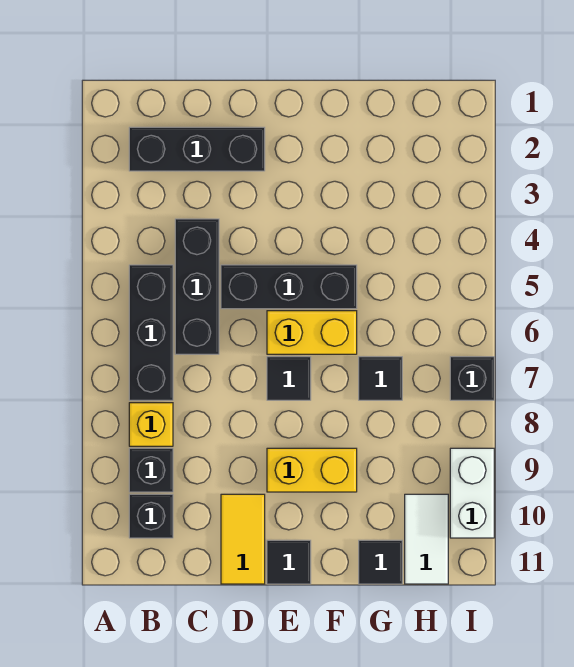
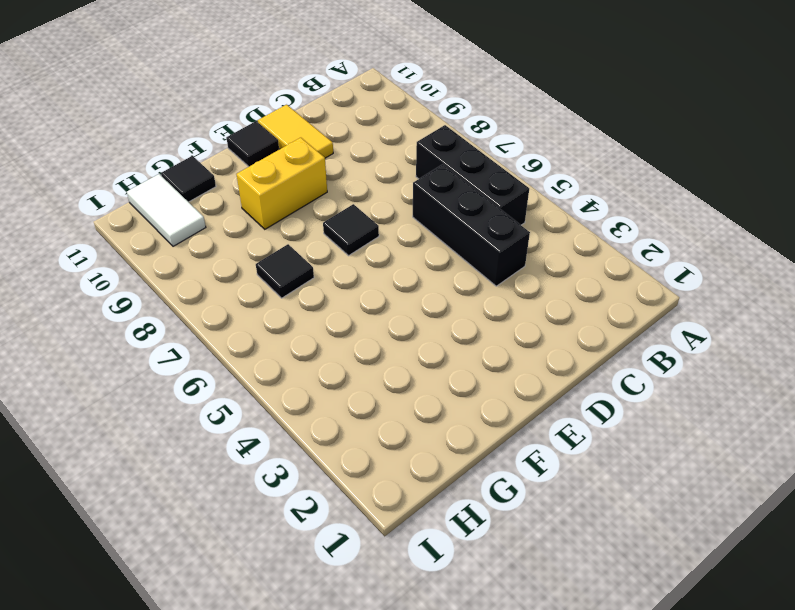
none -> black 1x3 brick [129,127,265,171]
none -> yellow 1x1 brick [129,403,173,446]
none -> black 1x1 brick [129,448,173,492]

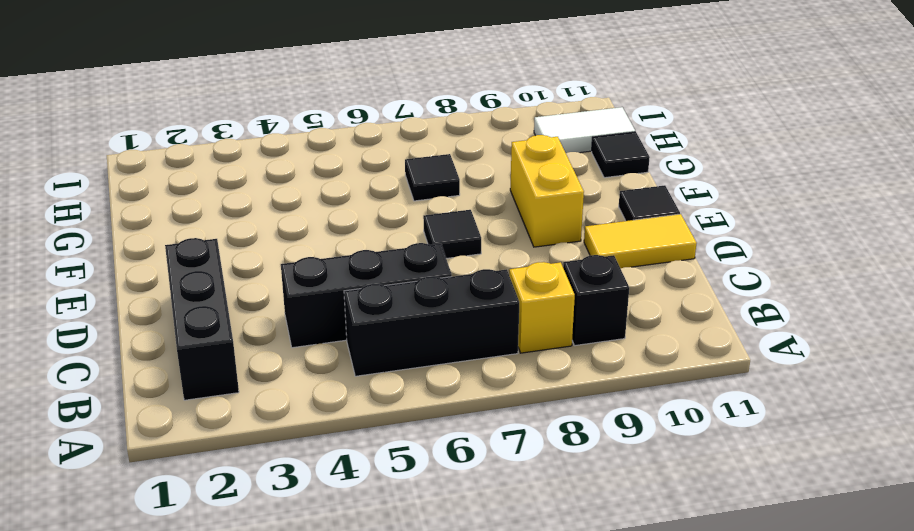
none -> black 1x1 brick [129,494,173,538]
none -> black 1x3 brick [221,265,357,309]
none -> yellow 1x2 brick [267,311,357,354]

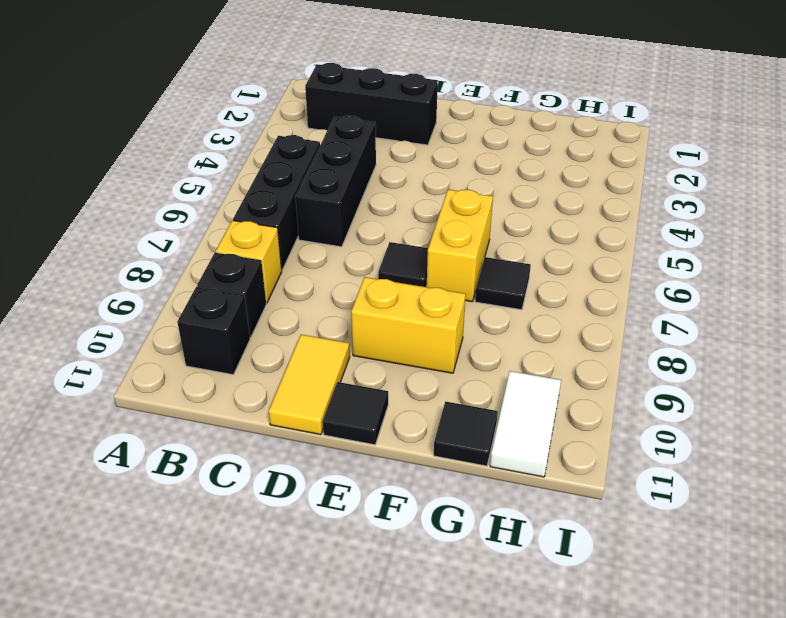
yellow 1x2 brick [427,190,493,302] -> yellow 1x2 brick turned to [267,311,357,354]
none -> black 1x3 brick [221,265,357,309]
none -> black 1x1 brick [450,357,494,400]
none -> white 1x2 brick [450,448,494,538]

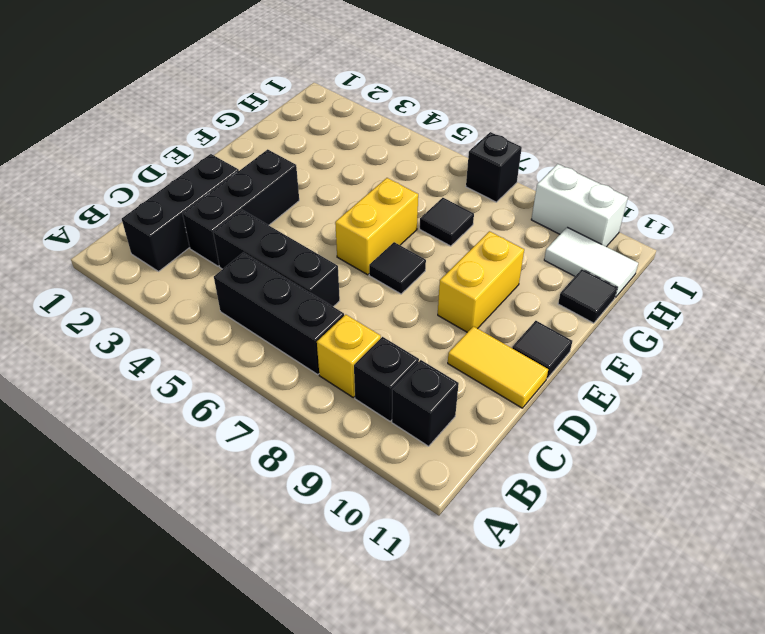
black 1x3 brick [183,149,299,266] -> black 1x3 brick moved to [221,265,357,309]

